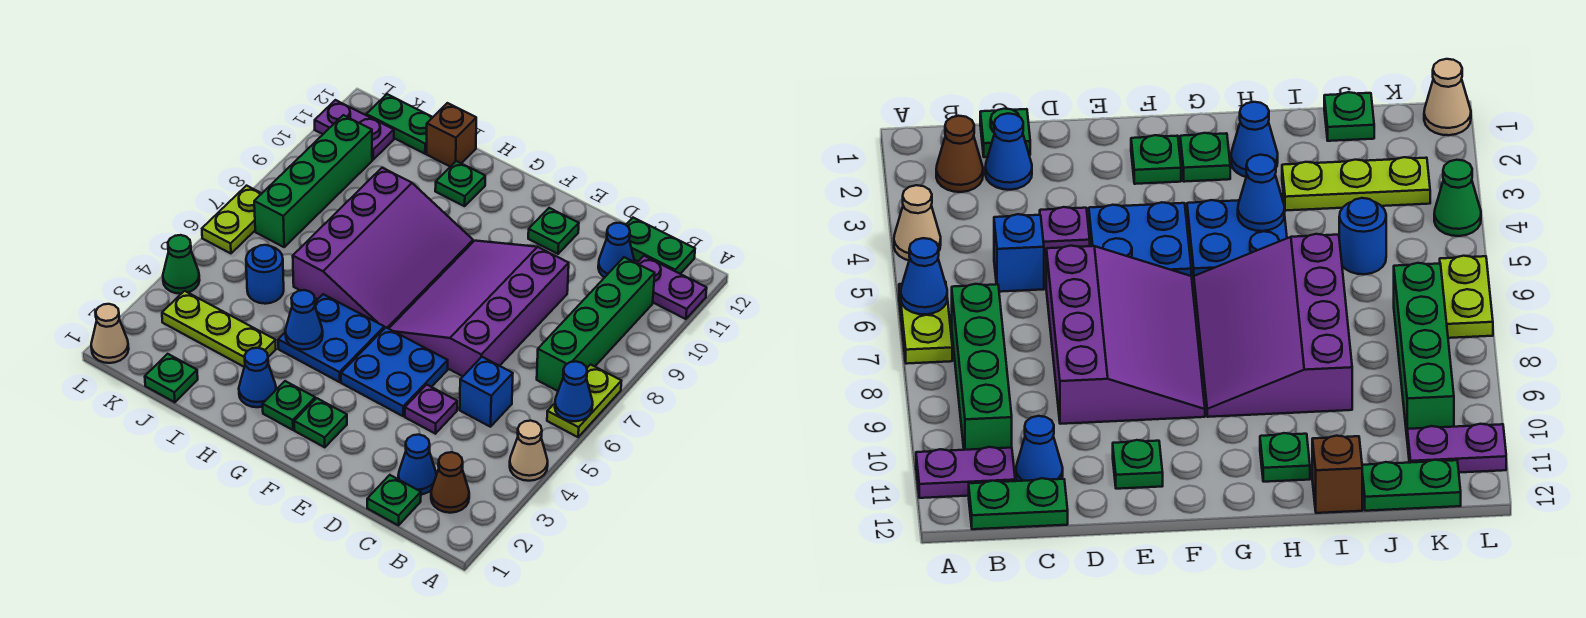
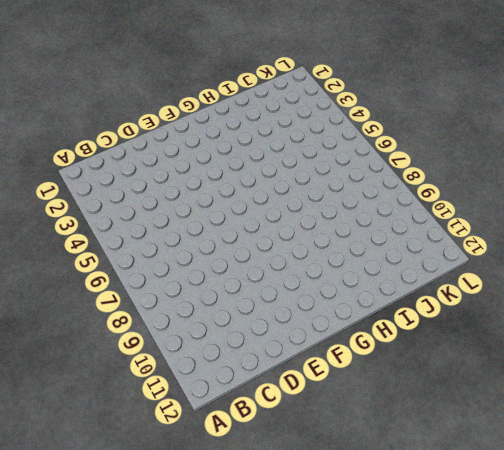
none -> tan 1x1 cone [510,421,548,481]
none -> lime 1x2 plate [547,365,621,437]
none -> purple 1x2 plate [637,256,707,319]
none -> brown 1x1 cone [431,452,469,513]

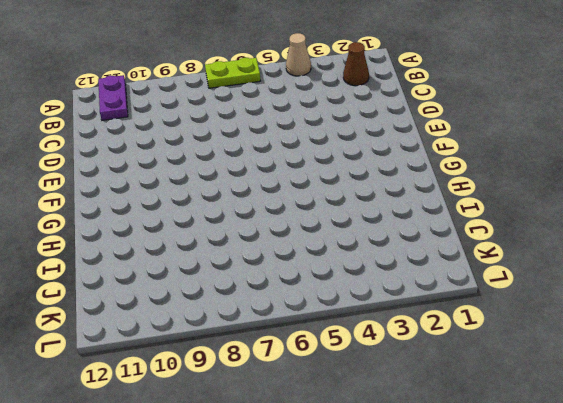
none -> green 1x4 brick [537,257,655,391]
none -> green 1x2 plate [626,218,695,274]
none -> green 1x1 plate [367,475,421,525]
none -> blue 1x1 cone [398,435,436,494]

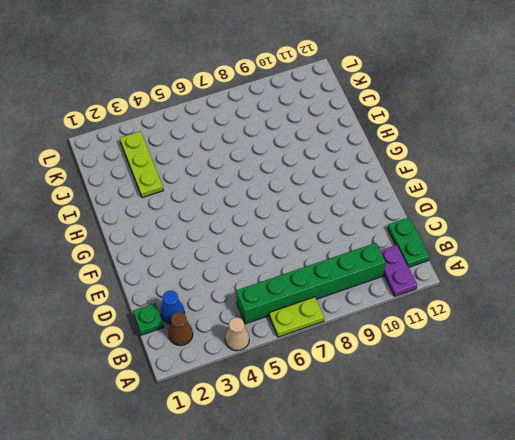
green 1x6 brick [236,243,386,324] -> green 1x4 brick [537,257,655,391]
none -> blue 1x1 brick [460,357,513,427]
none -> blue 1x1 cone [598,223,635,277]
none -> purple 1x1 plate [405,385,457,434]
none -> purple 3x4 slope [389,241,569,376]

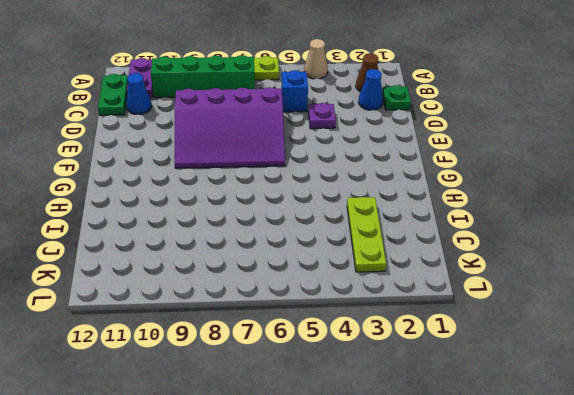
none -> blue 2x2 plate [341,327,448,416]
none -> green 1x1 plate [528,208,579,254]
none -> green 1x1 plate [294,398,347,447]
none -> green 1x1 plate [263,381,315,430]

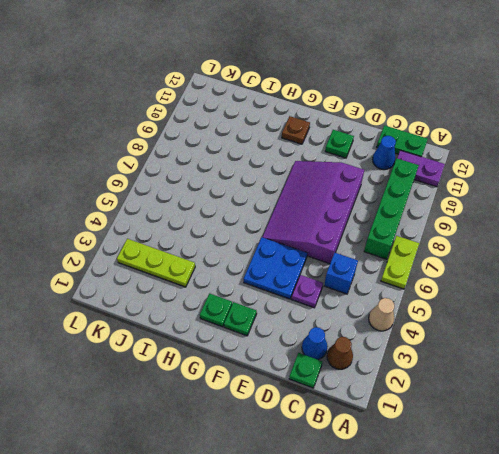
brown 1x1 plate [282,116,310,144] -> none
none -> blue 2x2 plate [278,294,384,382]
none -> purple 3x4 slope [293,168,473,329]
none -> blue 1x1 cone [239,348,276,407]
none -> green 1x1 plate [435,161,485,206]

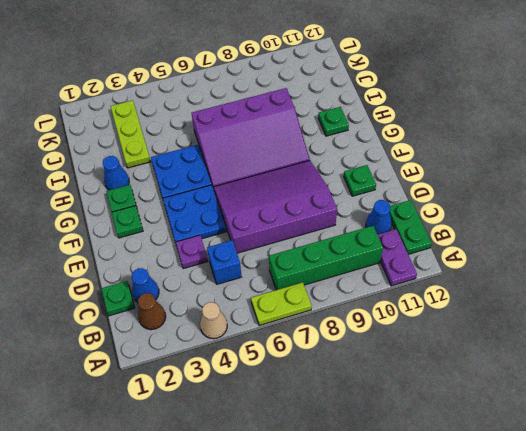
none -> brown 1x1 brick [427,103,476,167]
none -> green 1x1 plate [145,354,198,402]
none -> blue 1x1 round brick [246,245,284,304]
none -> green 1x2 plate [366,94,433,154]

